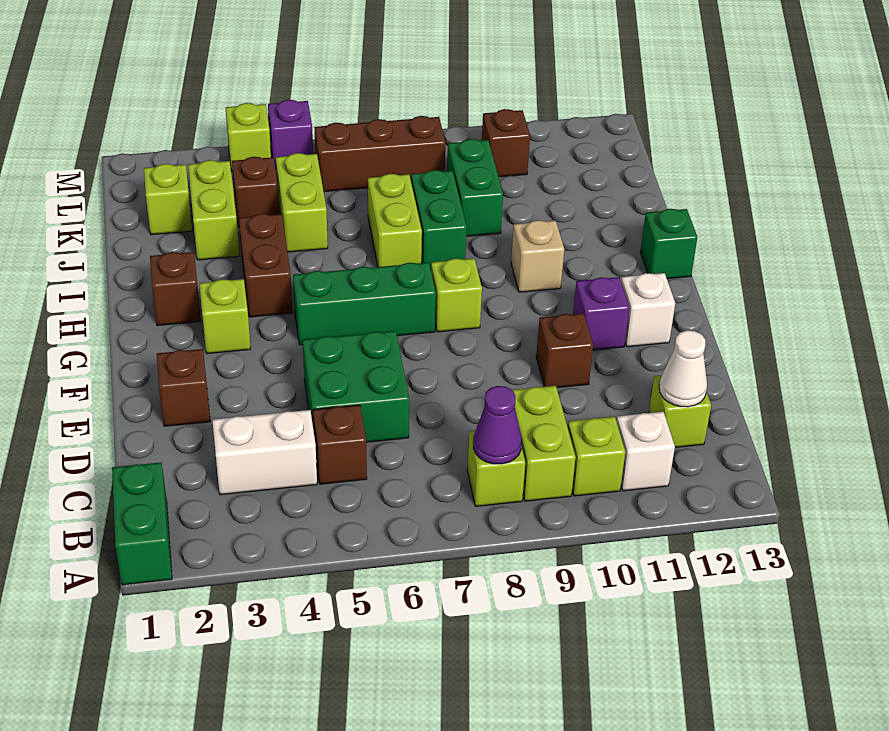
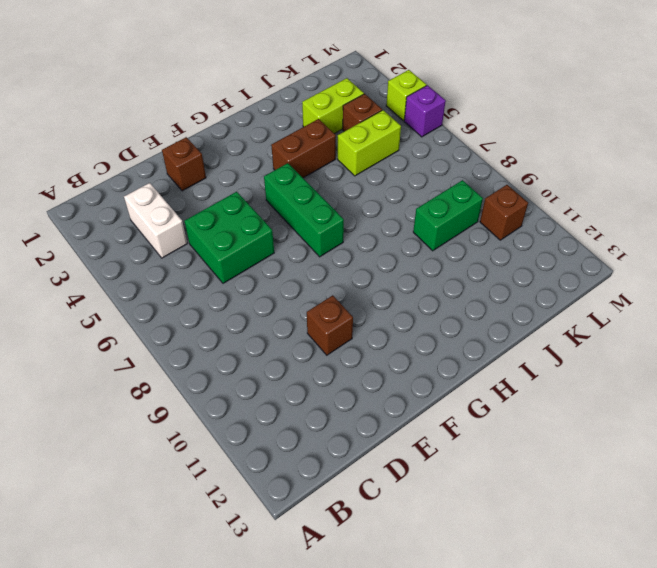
none -> green 1x2 brick [112,462,172,585]
none -> lime 1x1 brick [467,431,525,506]
none -> lime 1x2 brick [513,386,576,501]
none -> lime 1x1 brick [568,417,625,496]

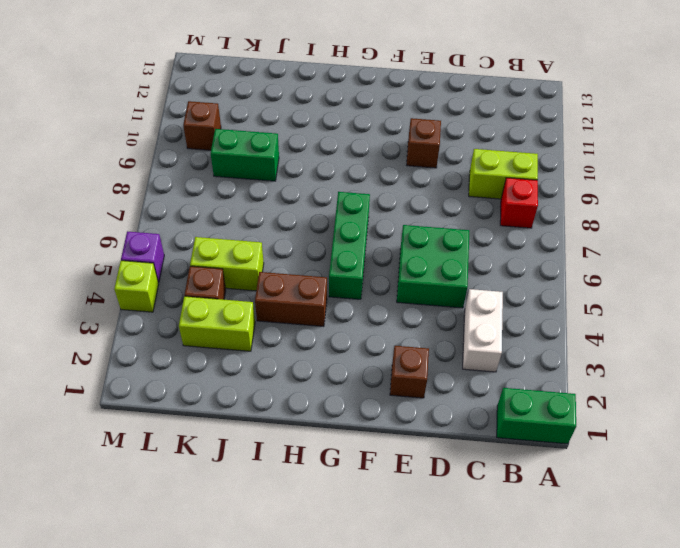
red 1x1 brick [500,178,538,228] -> lime 1x1 brick [467,431,525,506]
none -> lime 1x1 brick [568,417,625,496]
none -> white 1x1 brick [617,412,675,491]
none -> brown 1x1 brick [313,405,367,484]
none -> lime 1x1 brick [649,375,711,447]

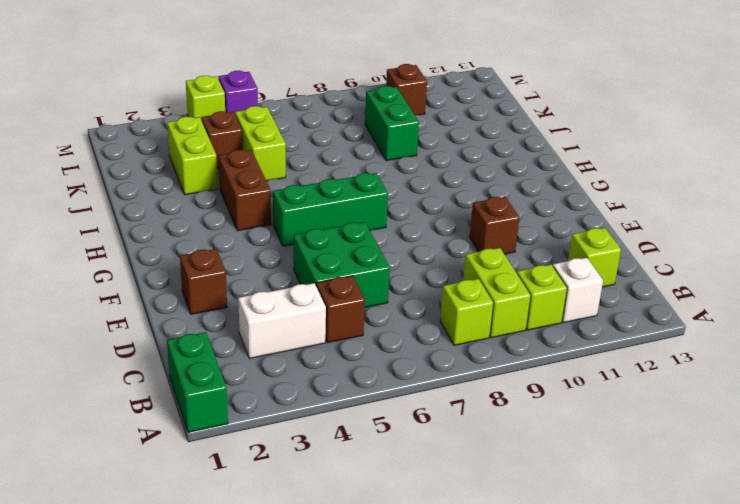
none -> purple 1x1 brick [573,277,629,350]
none -> white 1x1 brick [621,273,675,347]
none -> lime 1x1 brick [199,279,251,354]
none -> lime 1x1 brick [431,258,482,332]

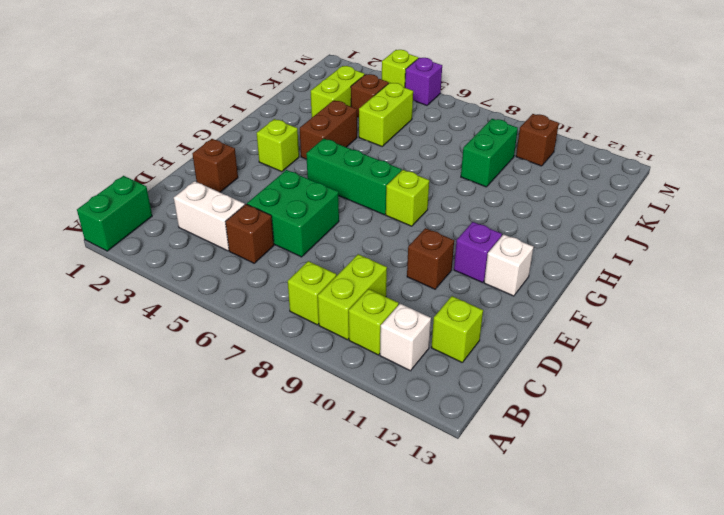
none -> brown 1x1 brick [150,252,201,326]
none -> tan 1x1 brick [511,220,564,292]
none -> green 1x1 brick [640,209,697,279]
none -> lime 1x2 brick [368,174,422,267]

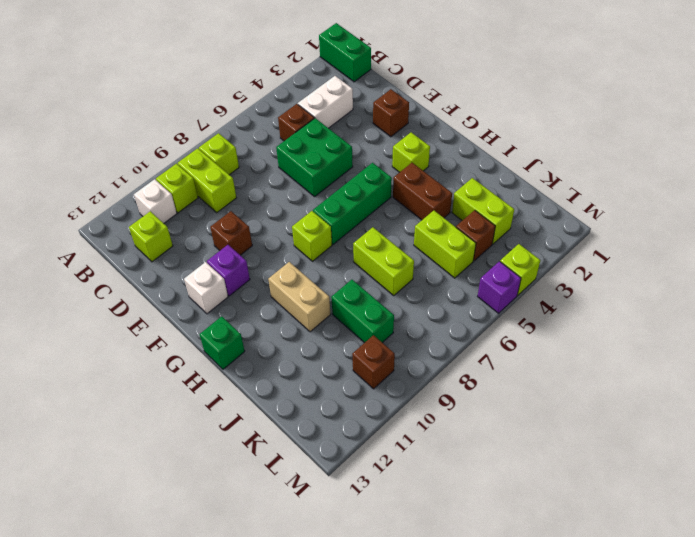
tan 1x2 brick [268,262,330,332] -> tan 1x1 brick [511,220,564,292]
none -> brown 1x1 brick [150,252,201,326]
none -> green 1x2 brick [411,170,467,269]
none -> lime 1x1 brick [144,164,192,235]
none -> brown 1x3 brick [314,116,446,192]

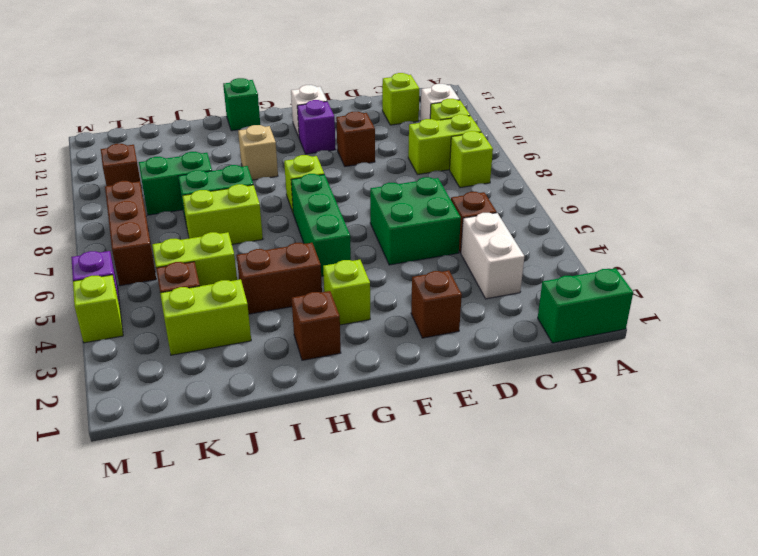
none -> lime 1x1 brick [144,164,192,235]
none -> purple 1x1 cone [473,386,522,464]
none -> white 1x1 cone [659,330,707,407]

